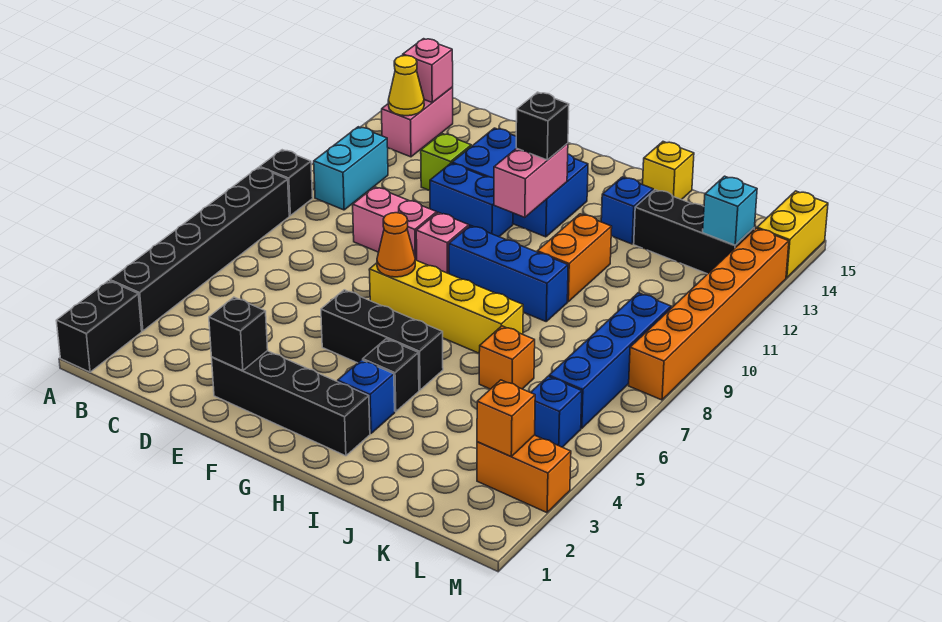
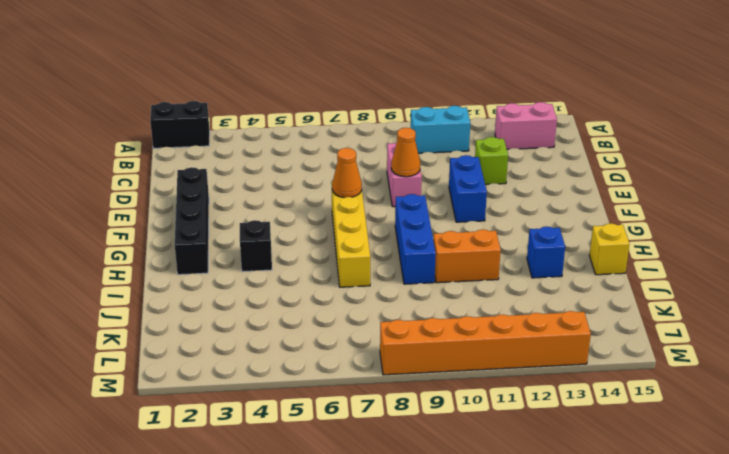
orange 1x1 cone [391,128,420,177] -> none
none -> black 1x6 brick [110,167,289,331]
none -> black 1x1 brick [260,150,313,216]
none -> blue 2x3 brick [452,128,588,237]
none -> black 1x3 brick [321,290,443,390]

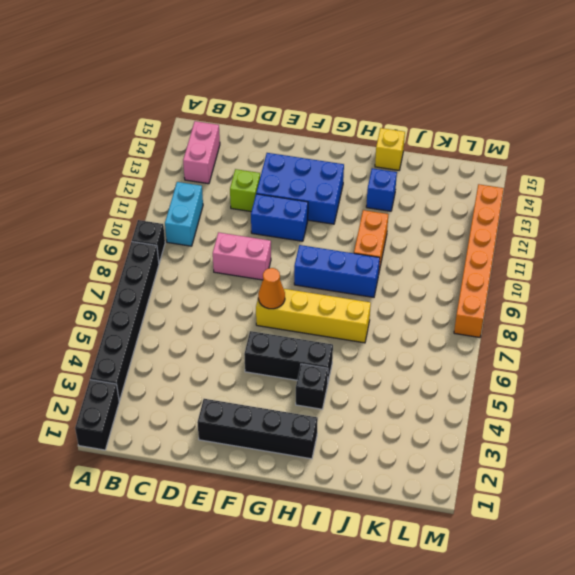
none -> pink 1x1 brick [416,212,469,274]
none -> blue 1x1 brick [338,360,395,433]
none -> orange 1x1 brick [479,326,535,389]
none -> black 1x3 brick [634,190,754,274]

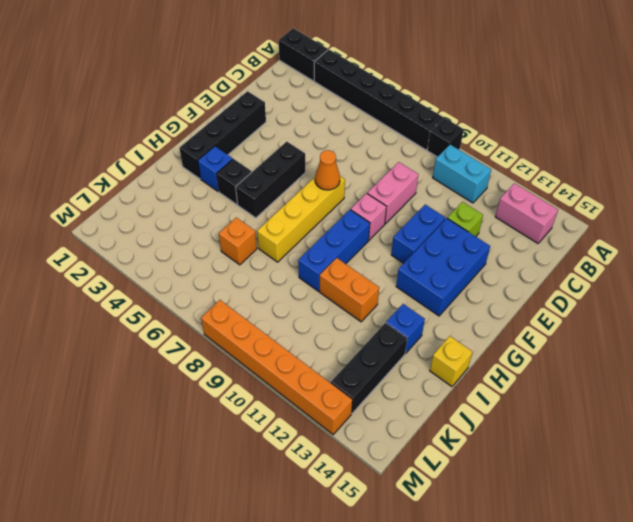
none -> orange 1x2 brick [477,435,571,513]
none -> blue 1x1 brick [531,376,582,447]
none -> blue 1x4 brick [549,293,671,428]
none -> yellow 1x2 brick [757,191,828,278]

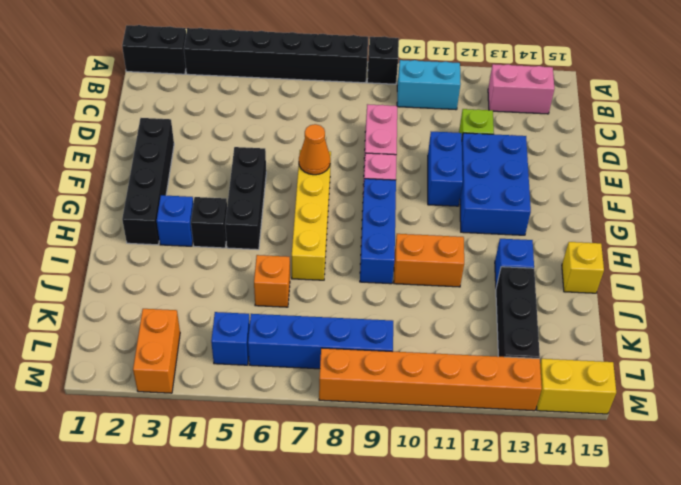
none -> yellow 1x1 cone [388,56,424,116]
none -> pink 1x1 brick [403,39,453,102]
none -> black 1x1 brick [209,297,268,371]
none -> pink 1x2 brick [494,143,568,217]

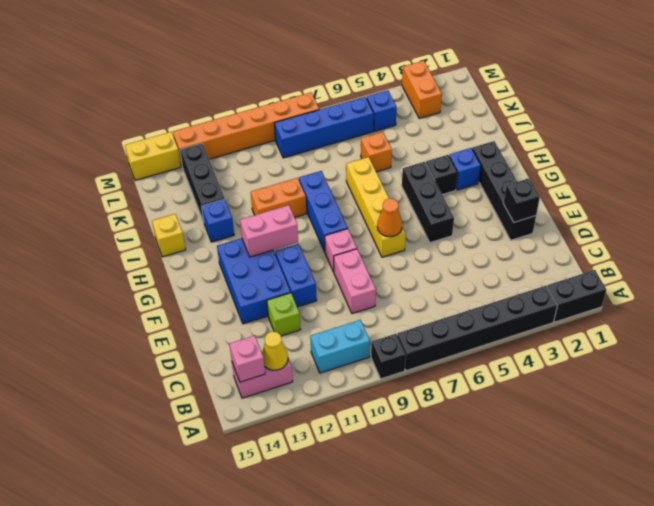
none -> orange 1x1 brick [477,380,535,456]
none -> cyan 1x1 brick [703,176,757,245]
none -> black 1x1 brick [516,92,569,160]

